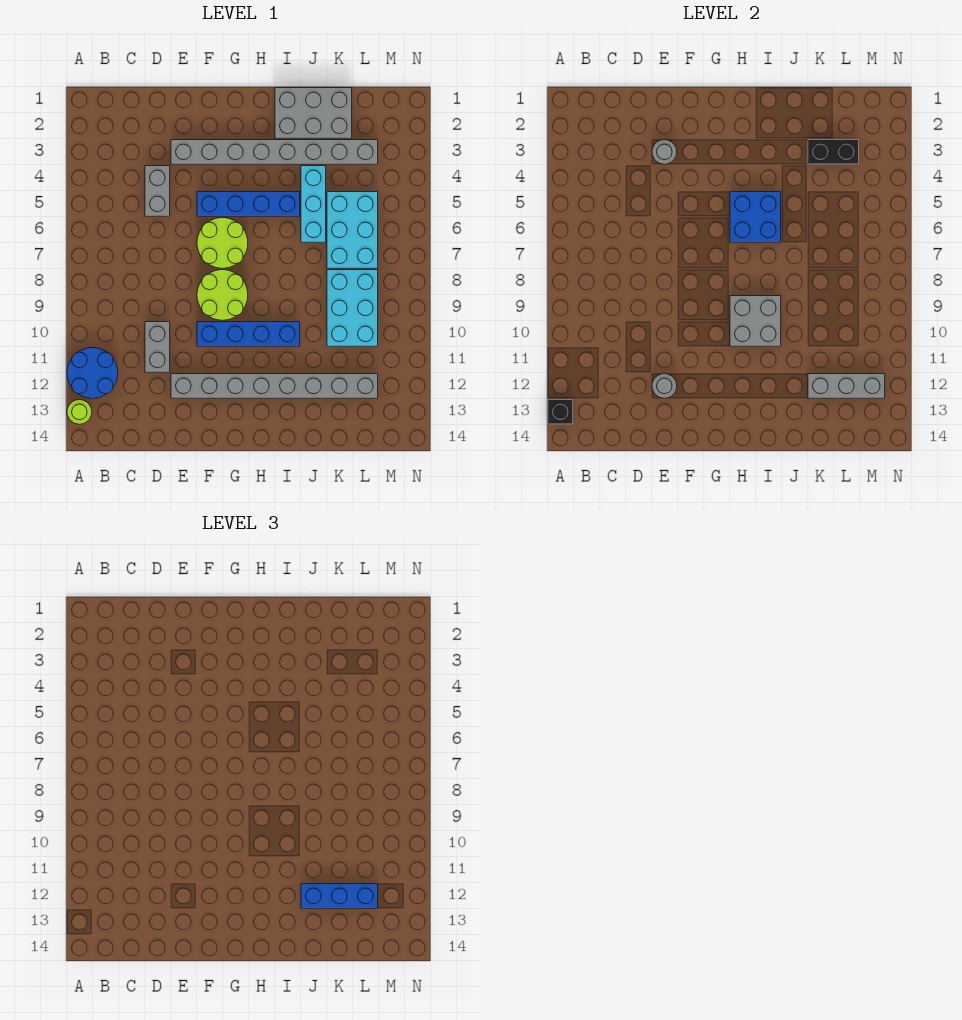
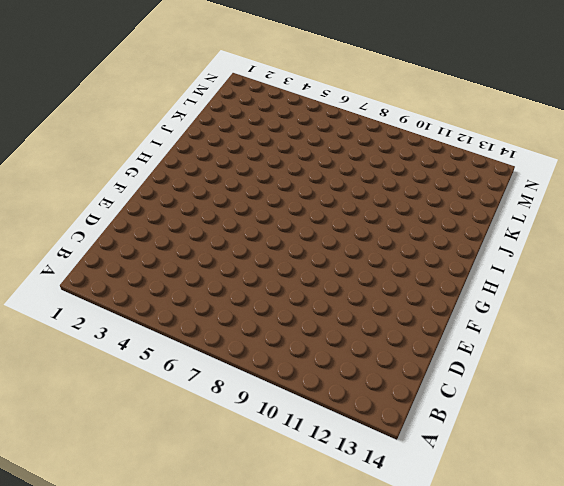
none -> blue 2x2 round brick [67,348,118,398]
none -> lime 1x1 round brick [67,400,92,424]
none -> grey 1x2 brick [145,166,170,216]

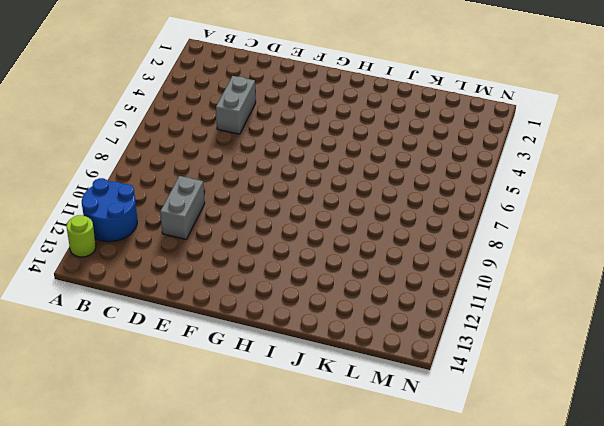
none -> grey 1x8 brick [171,140,378,164]
none -> grey 1x8 brick [171,374,378,398]
none -> blue 1x4 brick [197,192,300,216]

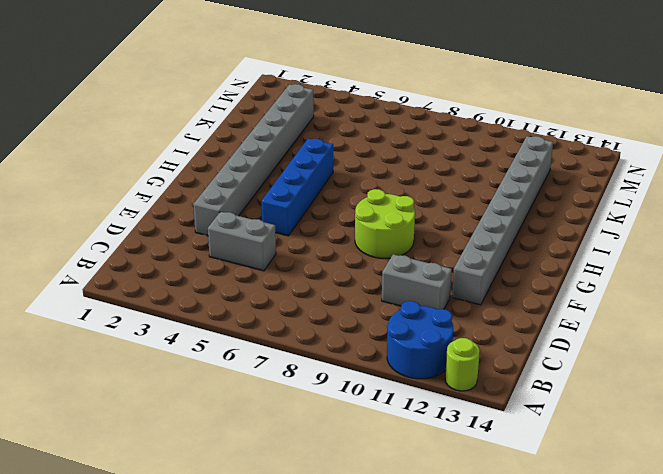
none -> lime 2x2 round brick [197,218,248,268]
none -> blue 1x4 brick [197,322,300,346]
none -> grey 2x3 brick [275,88,352,138]

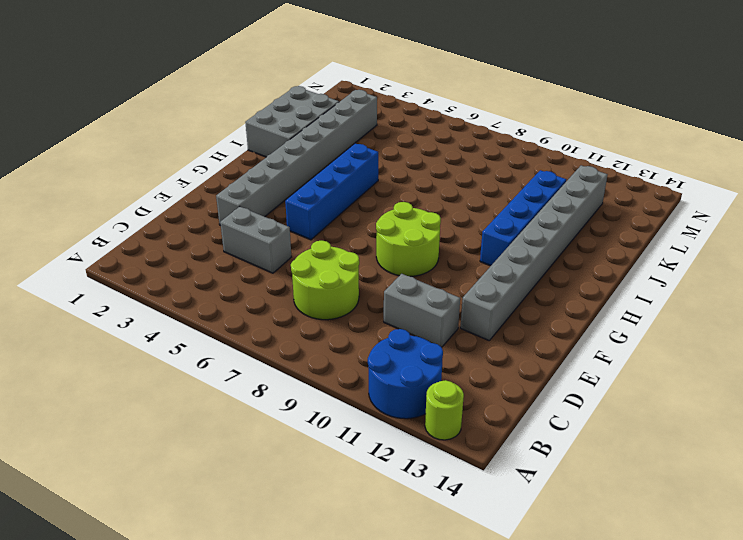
lime 2x2 round brick [291,241,359,320] -> lime 2x2 round brick moved to [197,218,248,268]
blue 1x4 brick [480,170,566,266] -> blue 1x4 brick moved to [197,322,300,346]
none -> cyan 1x3 brick [301,166,326,242]
none -> cyan 2x3 brick [327,192,378,268]
none -> cyan 2x3 brick [327,270,378,346]

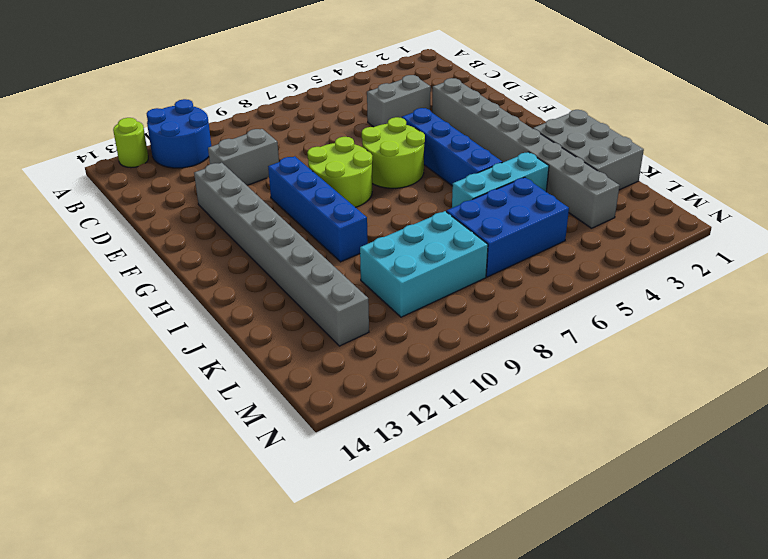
blue 2x3 brick [446,177,569,277] -> cyan 2x3 brick [327,192,378,268]
none -> black 1x1 brick [548,400,573,424]
none -> grey 1x1 round brick [652,140,677,164]
none -> grey 1x1 round brick [652,374,677,398]

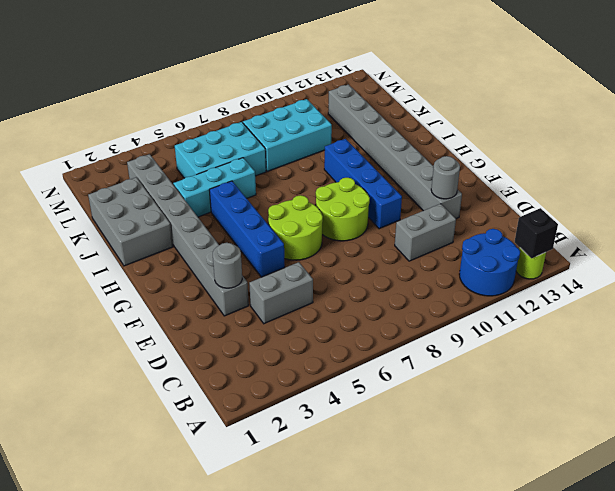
none -> blue 2x2 brick [730,192,781,242]
none -> grey 2x2 brick [730,296,781,346]
none -> black 1x2 brick [808,140,859,164]

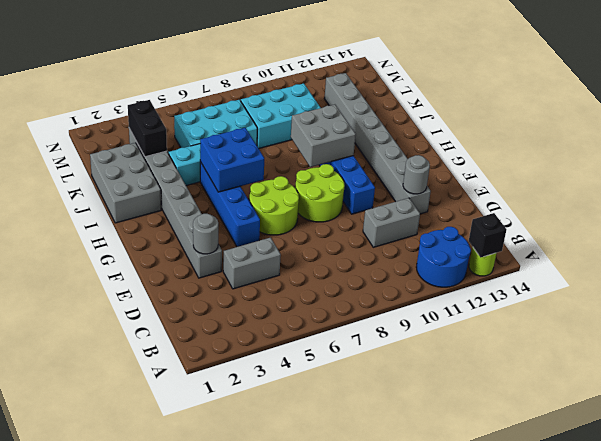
none -> grey 1x3 brick [808,374,885,398]
none -> blue 1x3 brick [301,884,378,908]

